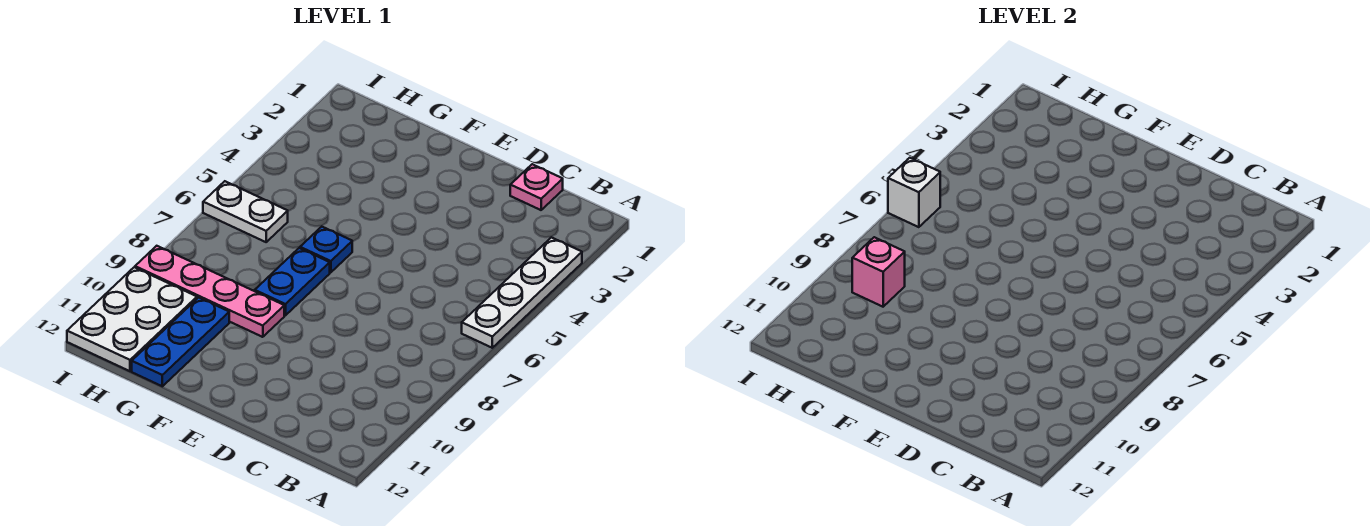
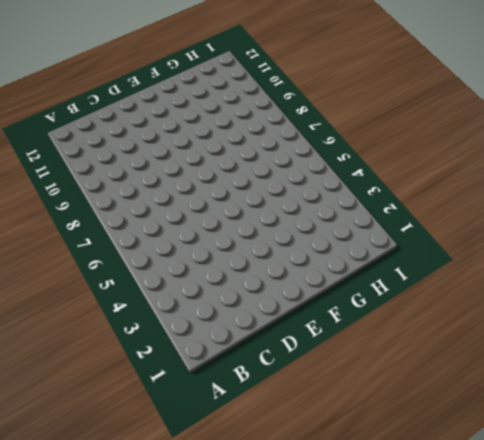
none -> white 1x4 plate [462,237,582,348]
none -> pink 1x1 plate [510,164,563,210]

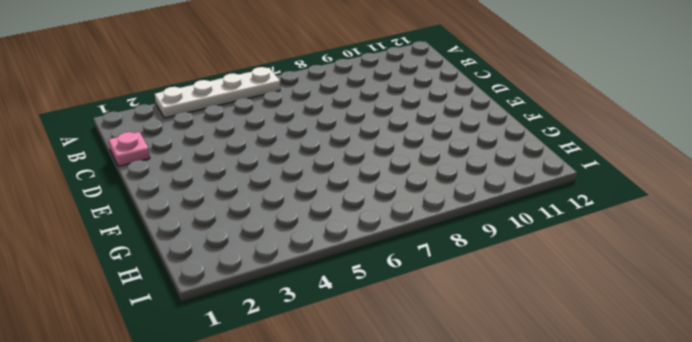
none -> blue 1x1 plate [300,227,352,272]
none -> blue 1x2 plate [255,248,330,315]

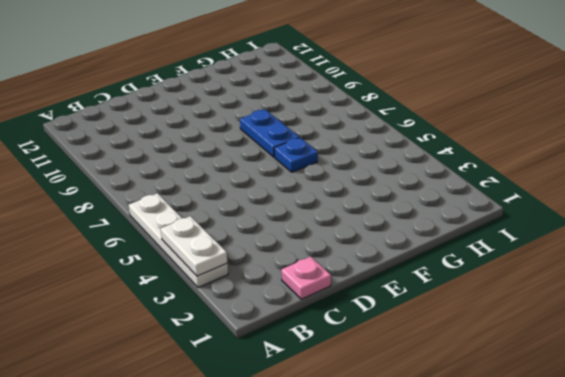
white 1x2 plate [161,216,227,276] -> white 1x2 plate turned to [203,181,288,242]
none -> pink 1x4 plate [135,246,284,337]
none -> blue 1x3 plate [132,297,229,386]

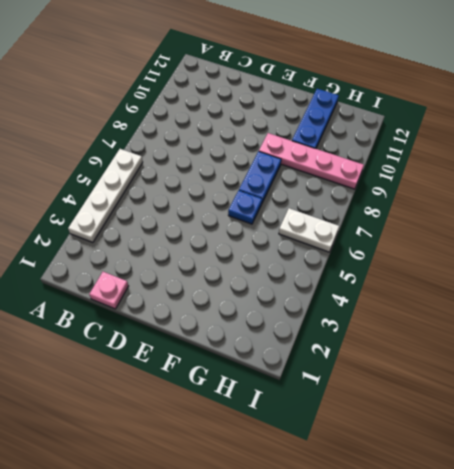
none -> white 2x3 plate [67,267,197,371]
none -> pink 1x1 brick [852,237,905,307]

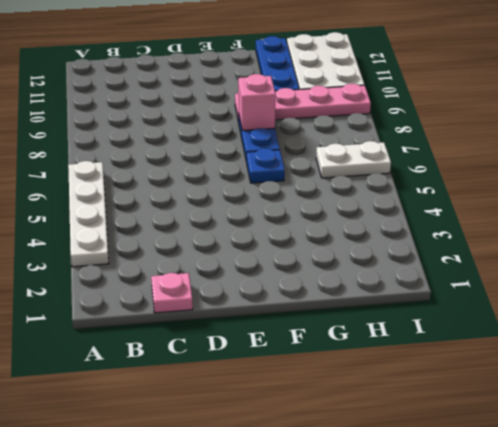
pink 1x1 brick [238,74,276,131] -> pink 1x1 brick moved to [852,237,905,307]
none -> white 1x1 brick [888,158,940,227]

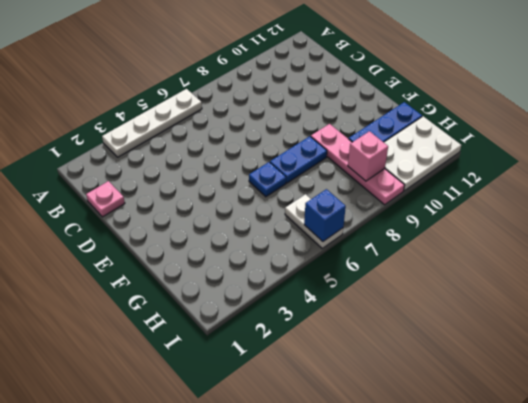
blue 1x1 brick [304,189,346,242] -> white 1x1 brick [888,158,940,227]

